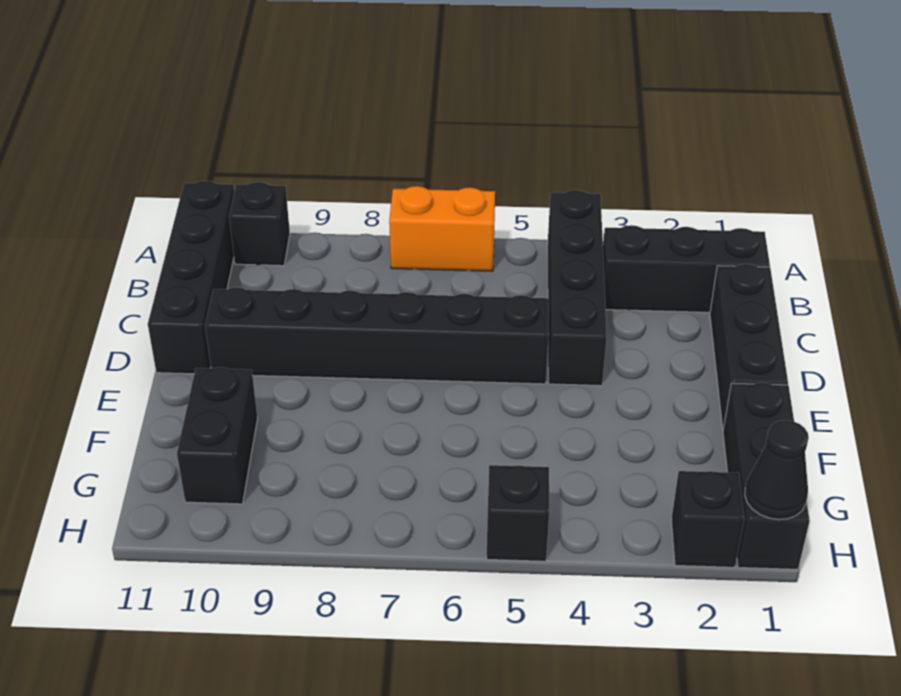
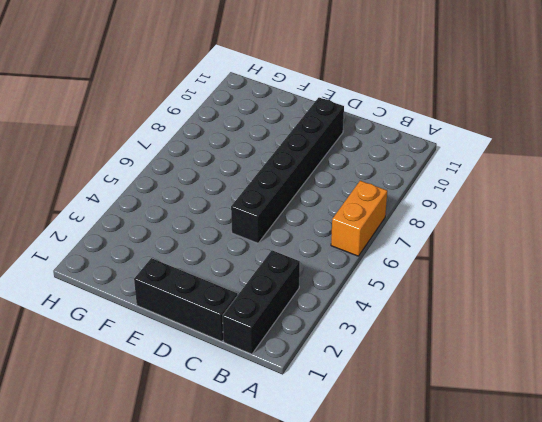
none -> black 1x4 brick [548,190,607,386]
none -> black 1x1 brick [229,182,290,266]
none -> black 1x4 brick [148,181,234,374]

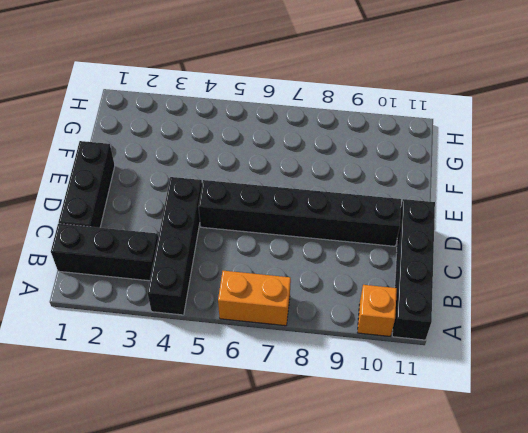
orange 1x1 brick [357,285,397,336] -> black 1x1 brick [229,182,290,266]
none -> black 1x3 brick [723,383,810,569]
none -> black 1x2 brick [177,367,258,504]
none -> black 1x1 brick [671,471,744,567]

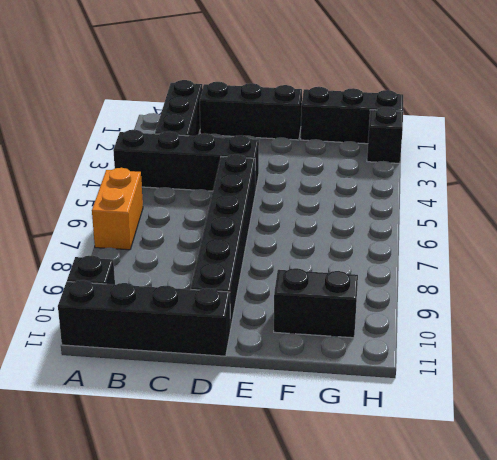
none -> black 1x1 brick [487,465,549,561]
none -> black 1x1 cone [745,420,809,520]

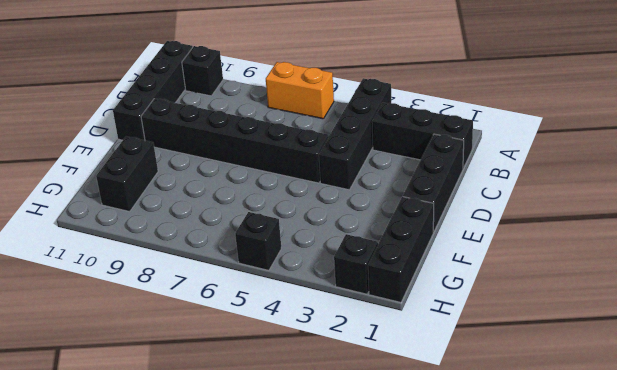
none -> black 1x1 cone [745,420,809,520]

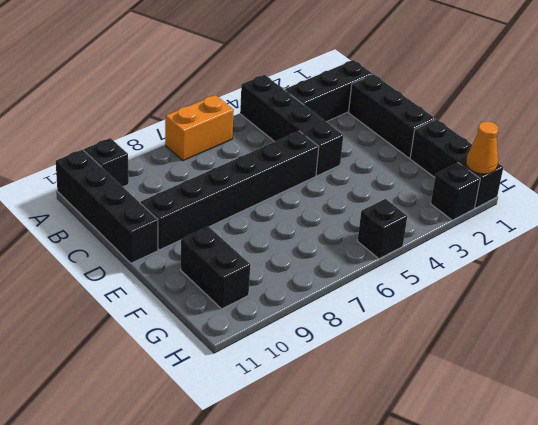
orange 1x1 cone [466,121,498,174] -> black 1x1 cone [745,420,809,520]

